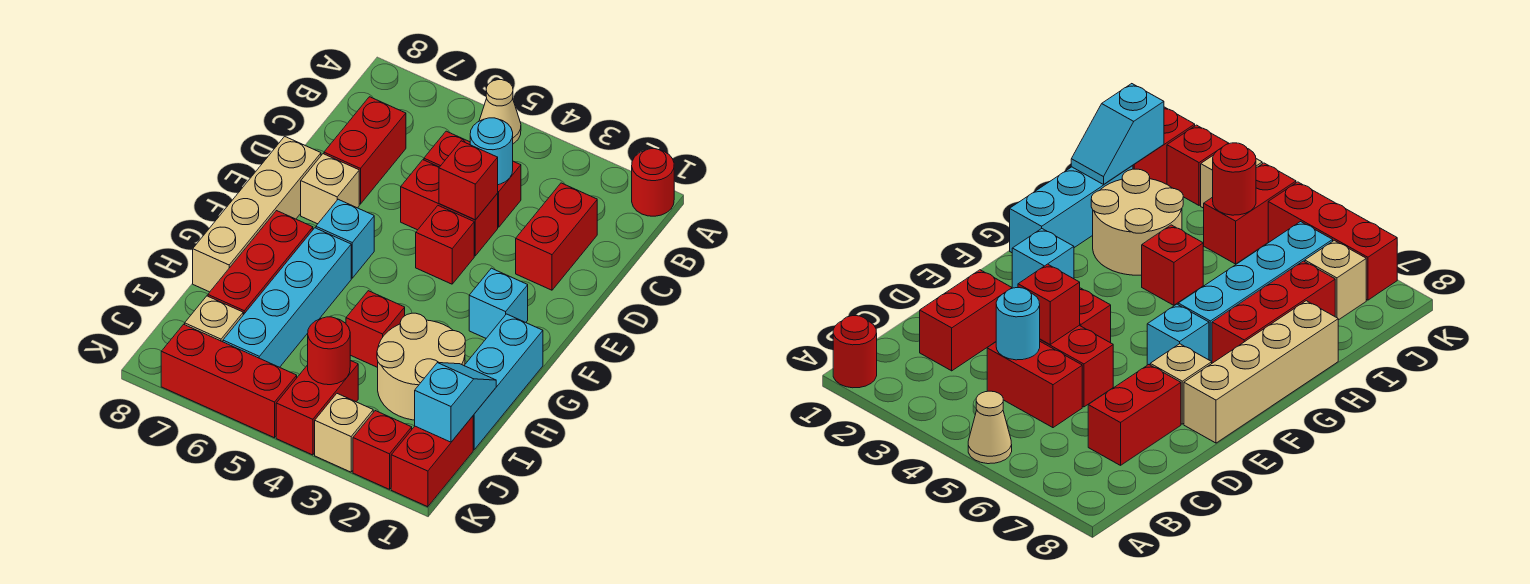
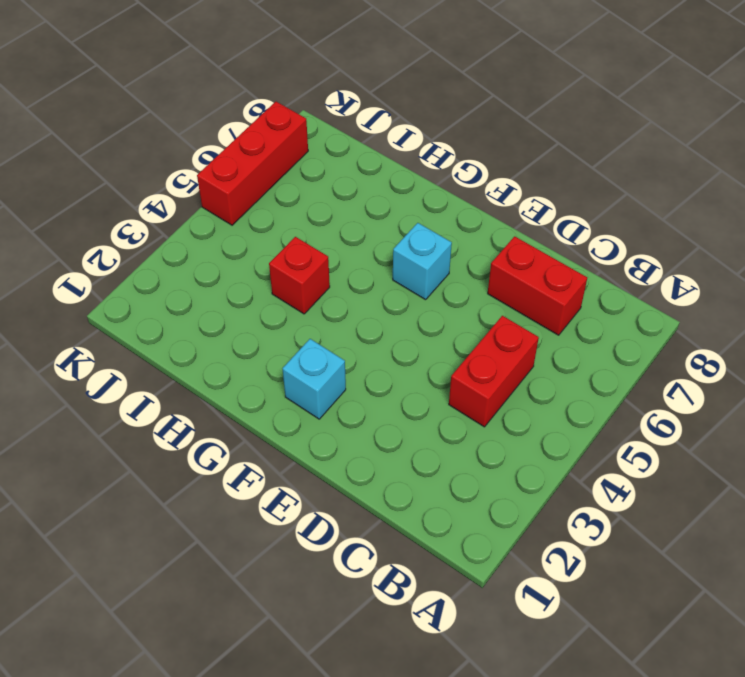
none -> red 1x1 round brick [632,149,674,216]
none -> tan 1x1 cone [479,80,521,144]
none -> red 1x2 brick [516,183,597,290]

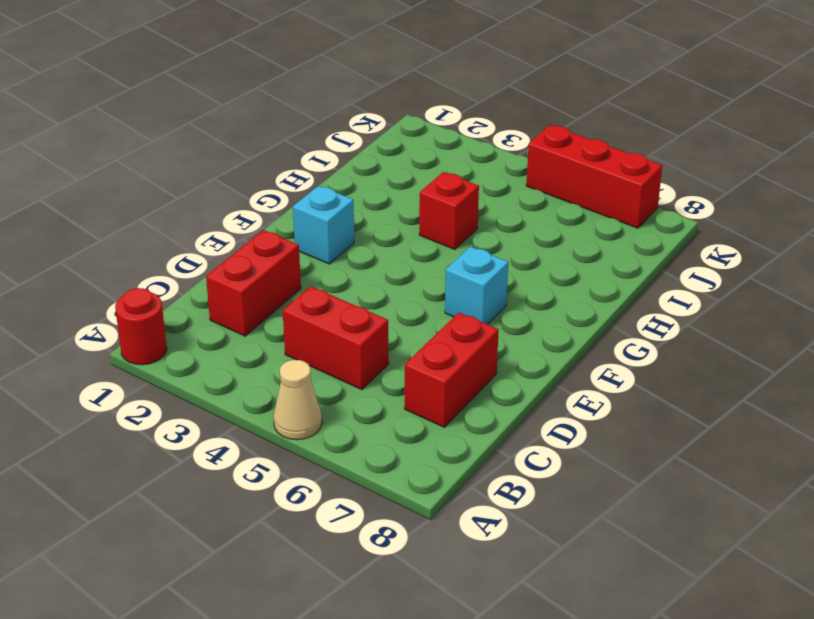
none -> red 1x2 brick [401,160,498,256]
none -> red 1x1 brick [416,206,474,284]
none -> tan 1x1 brick [301,154,359,224]

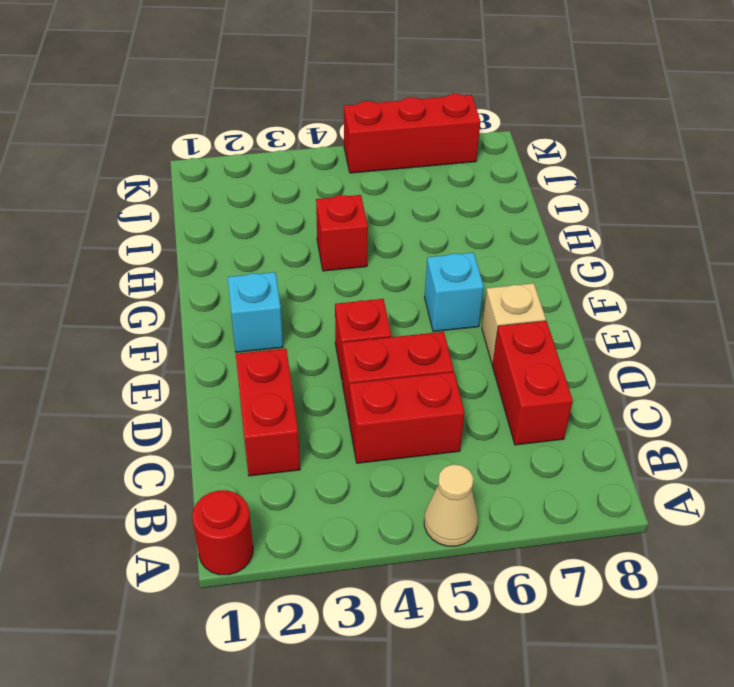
none -> tan 1x4 brick [193,136,321,292]
none -> cyan 1x3 brick [464,314,543,450]
none -> cyan 1x4 brick [223,228,351,367]

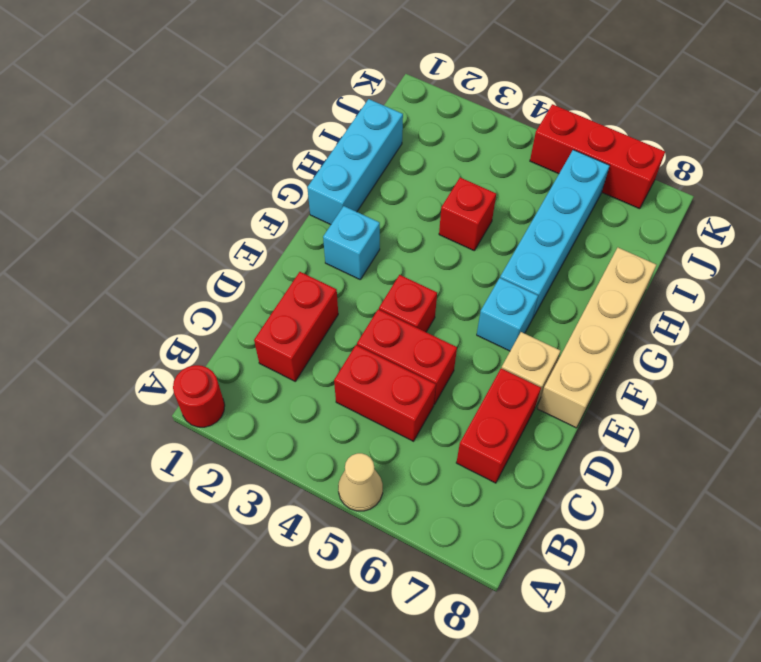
none -> red 1x3 brick [208,211,313,315]
none -> tan 2x2 round brick [377,313,465,420]
none -> red 1x2 brick [391,416,473,507]

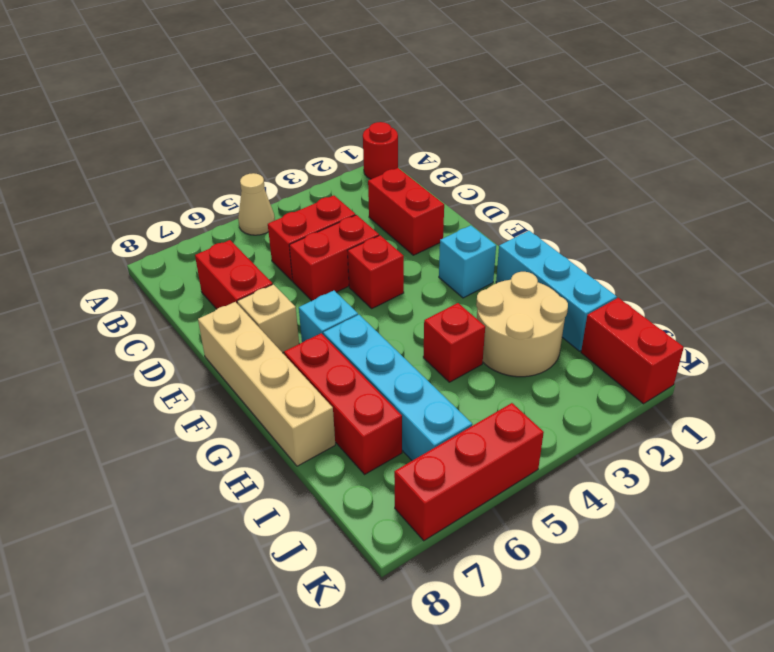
none -> red 1x2 brick [276,360,358,455]
none -> tan 1x1 brick [185,296,243,342]
none -> red 1x1 brick [353,411,412,489]

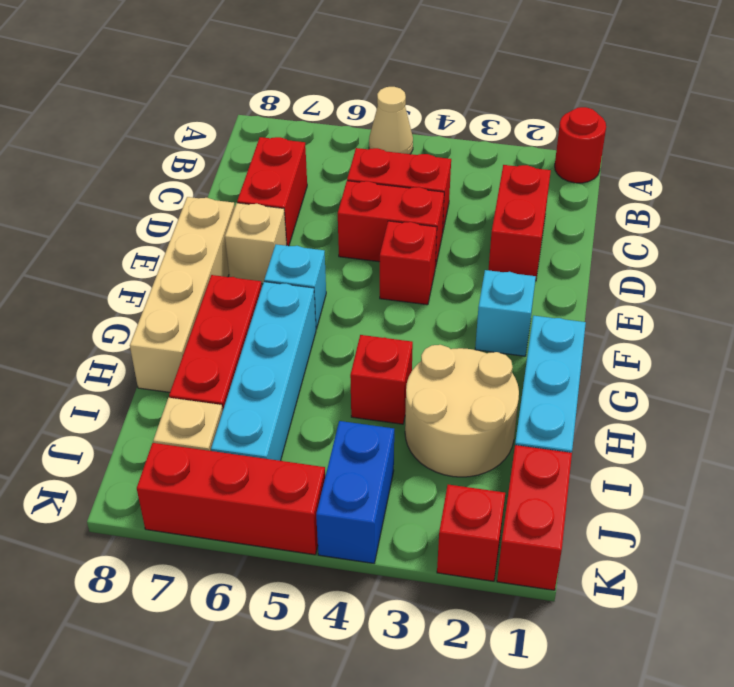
blue 1x2 brick [316,421,394,563] -> red 1x2 brick [276,360,358,455]
none -> tan 1x1 brick [315,394,373,472]
none -> cyan 1x1 round brick [470,118,513,185]
none -> red 1x1 brick [439,141,498,220]

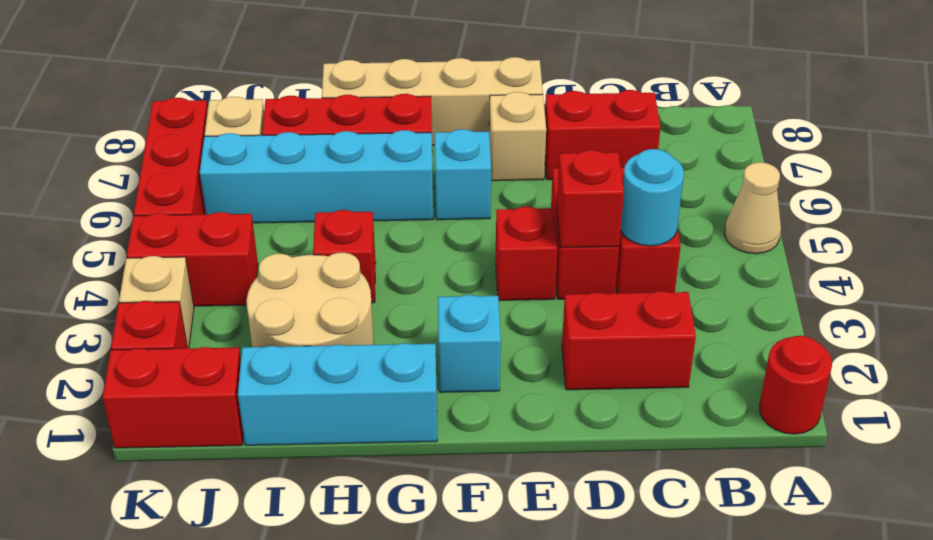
none -> cyan 1x2 slope [415,363,496,442]
none -> red 1x1 round brick [308,317,350,385]

